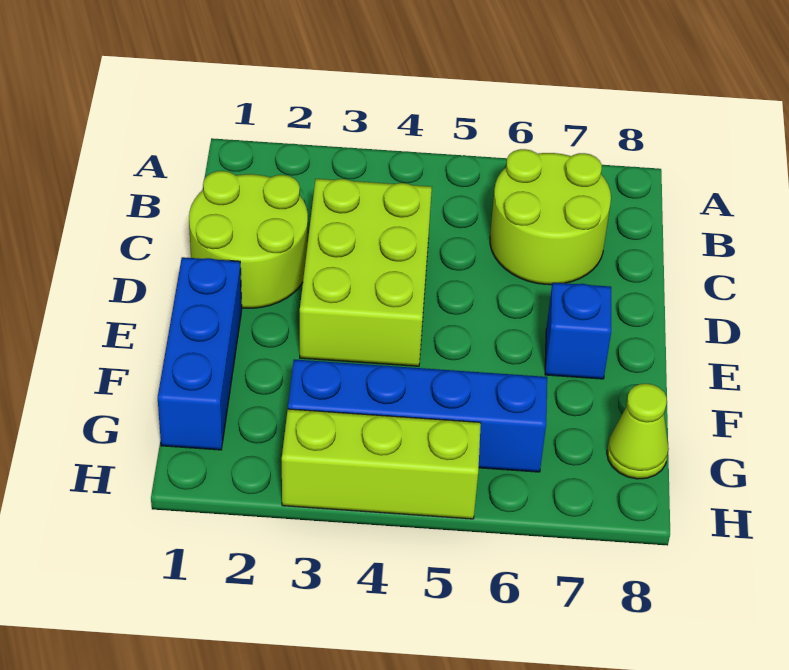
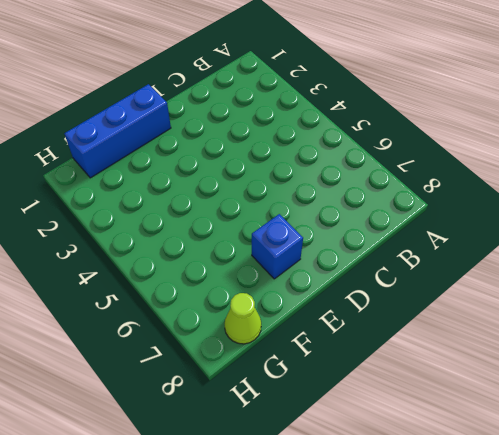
none -> lime 2x2 round brick [490,149,611,285]
none -> lime 2x2 round brick [189,171,308,308]

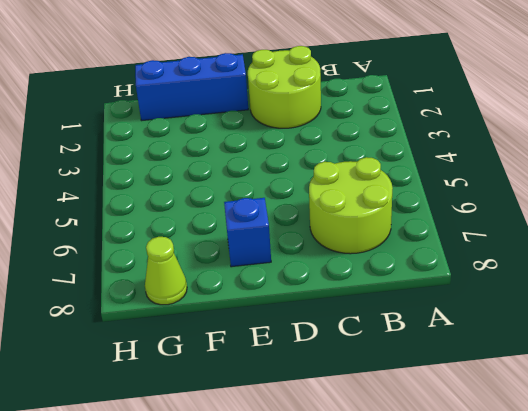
none -> lime 2x3 brick [300,179,432,366]
none -> blue 1x4 brick [288,359,547,472]

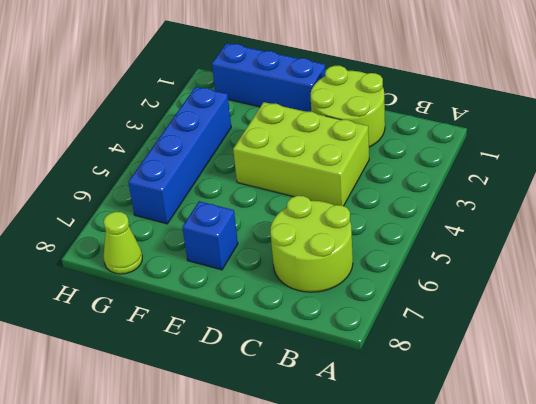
none -> lime 1x3 brick [282,409,481,519]

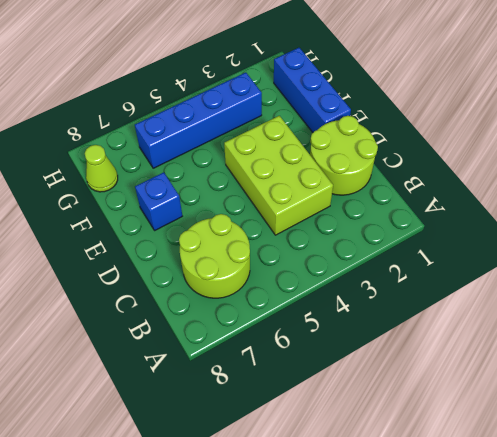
none -> lime 1x3 brick [282,409,481,519]

